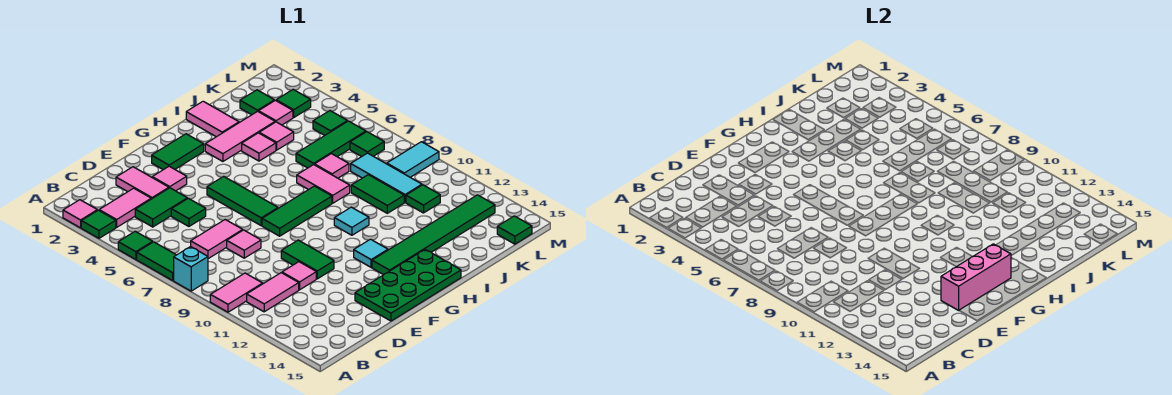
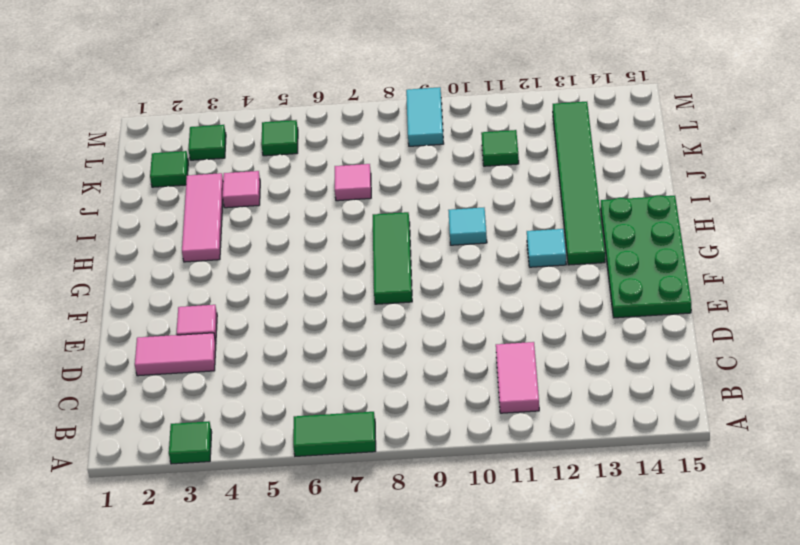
none -> pink 1x1 tile [63,200,97,228]
none -> green 1x1 tile [118,231,153,259]
none -> cyan 1x1 brick [174,246,208,291]
none -> pink 1x2 tile [210,273,263,312]

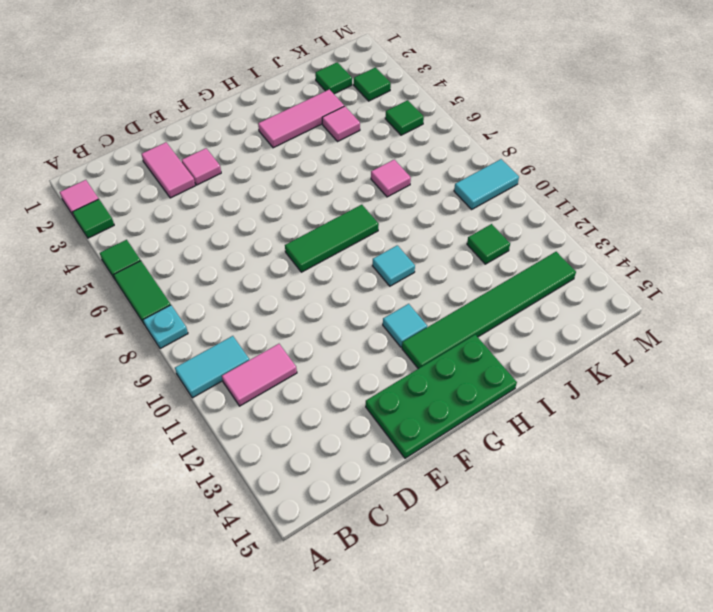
cyan 1x1 plate [143,305,188,349] -> cyan 1x1 brick [174,246,208,291]
cyan 1x2 tile [175,336,249,398] -> pink 1x2 tile [210,273,263,312]
none -> pink 1x2 tile [99,188,151,227]
none -> green 1x2 tile [135,188,187,227]
none -> pink 1x2 tile [191,220,243,259]
none -> green 1x1 tile [171,198,206,226]

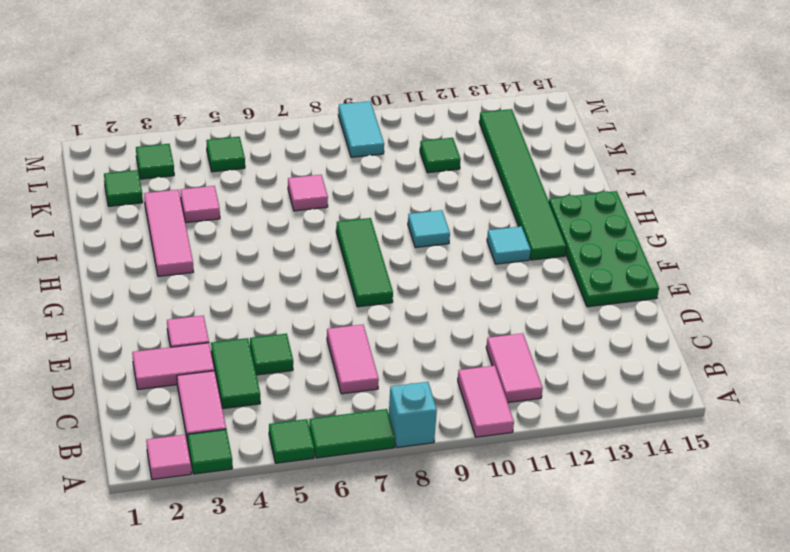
none -> pink 1x1 tile [227,230,261,258]
none -> pink 1x1 tile [282,262,316,290]
none -> green 1x2 tile [281,240,334,279]
none -> green 1x2 tile [152,134,204,170]

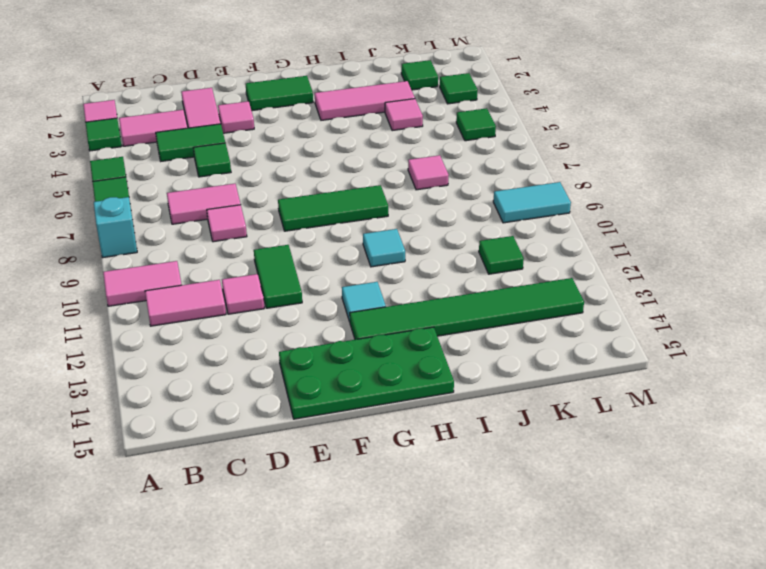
none -> green 1x3 tile [207,176,278,226]
none -> pink 1x2 tile [186,101,239,137]
none -> pink 1x1 tile [242,133,276,161]
none -> pink 1x2 tile [297,165,350,203]

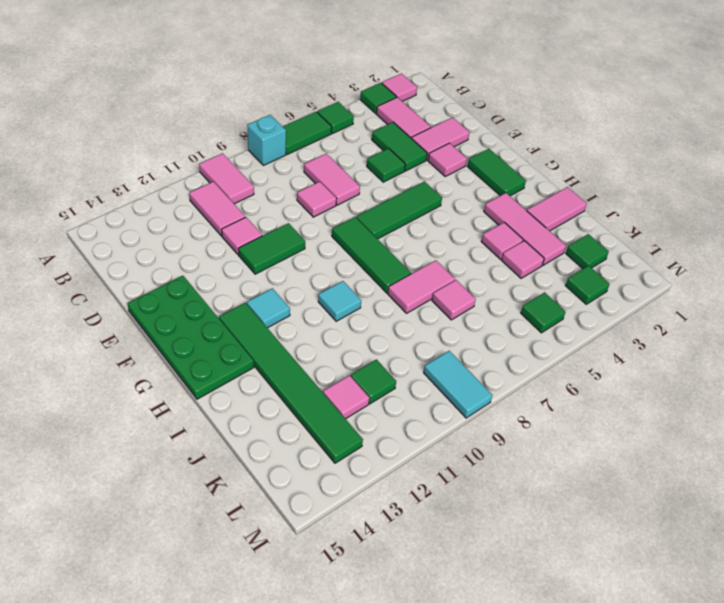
pink 1x1 tile [323,375,369,419] -> pink 1x1 tile moved to [258,100,293,125]
none -> green 1x3 tile [296,121,366,168]
none -> green 1x2 tile [351,175,404,213]
none -> cyan 1x3 tile [351,153,422,202]
none -> green 1x1 tile [350,132,384,157]

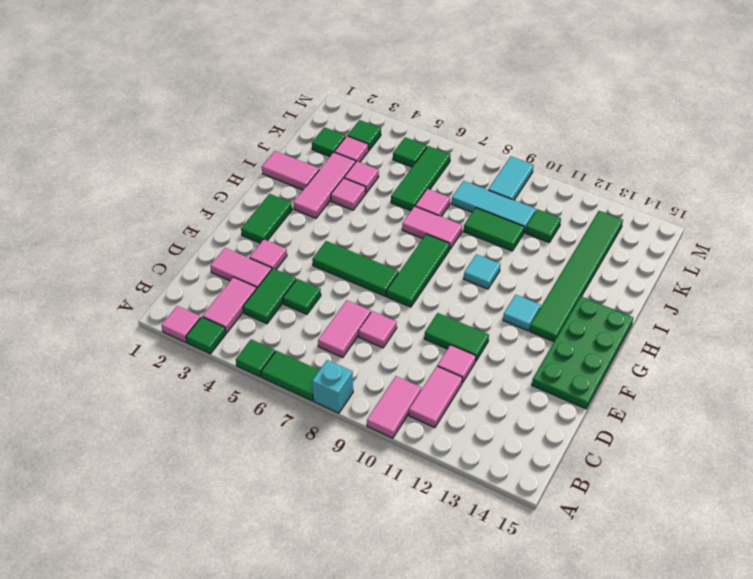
none -> green 1x1 tile [350,132,384,157]
none -> green 1x1 tile [497,216,532,244]
none -> pink 1x3 brick [941,244,1011,310]

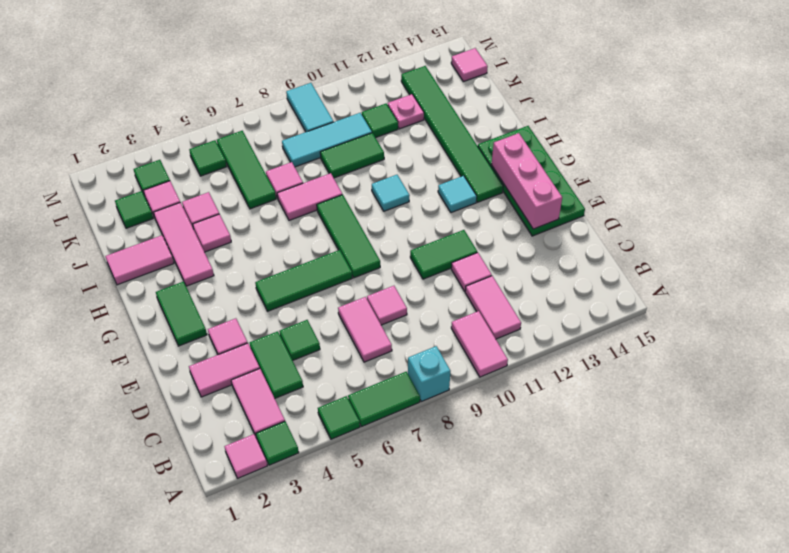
pink 1x1 plate [388,94,424,129] -> none
pink 1x1 tile [451,48,488,82] -> green 1x1 tile [497,216,532,244]
none -> green 1x1 tile [350,132,384,157]

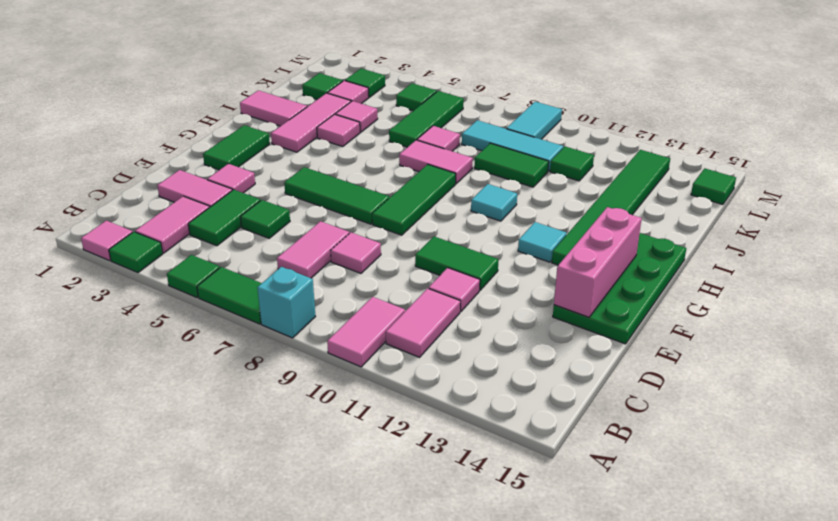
none -> green 1x1 tile [350,132,384,157]

